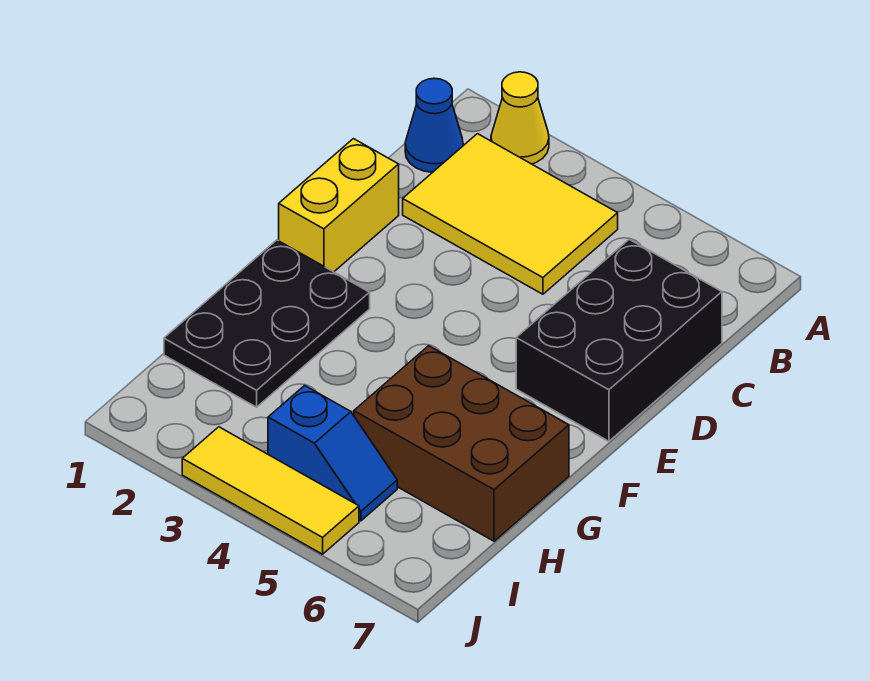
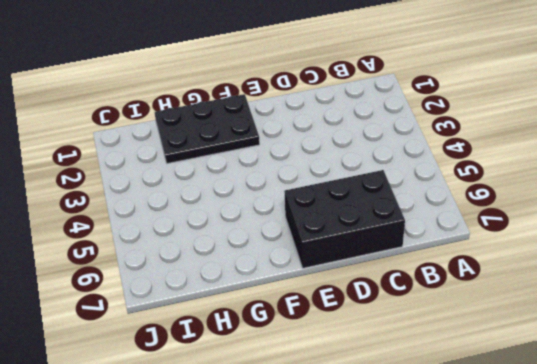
none -> yellow 1x1 cone [491,72,549,164]
none -> blue 1x1 cone [405,78,463,172]

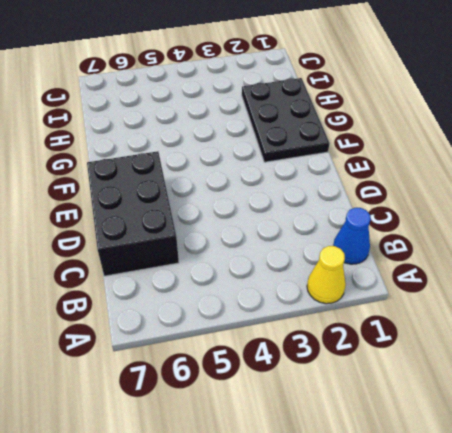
none -> yellow 2x3 tile [403,134,618,294]
none -> yellow 1x2 brick [279,139,399,272]

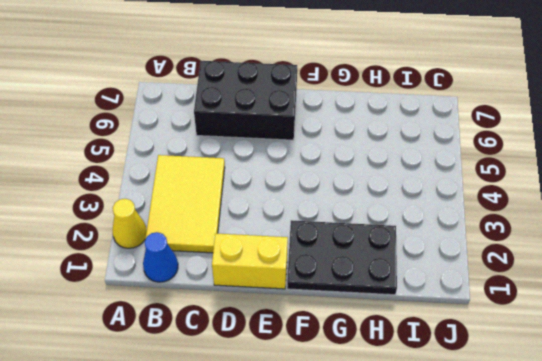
none -> brown 2x3 brick [354,346,569,541]
none -> blue 1x2 slope [268,386,397,521]

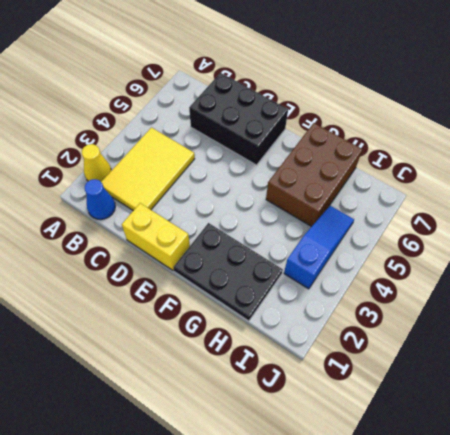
blue 1x3 slope [284,206,354,289] -> blue 1x2 slope [268,386,397,521]
none -> yellow 1x3 tile [182,427,359,554]

